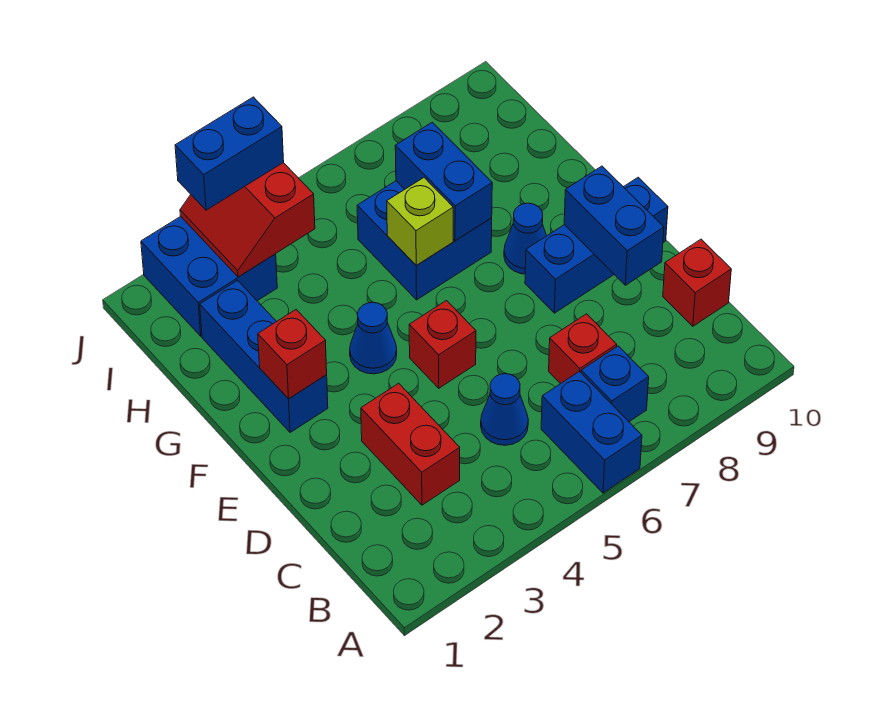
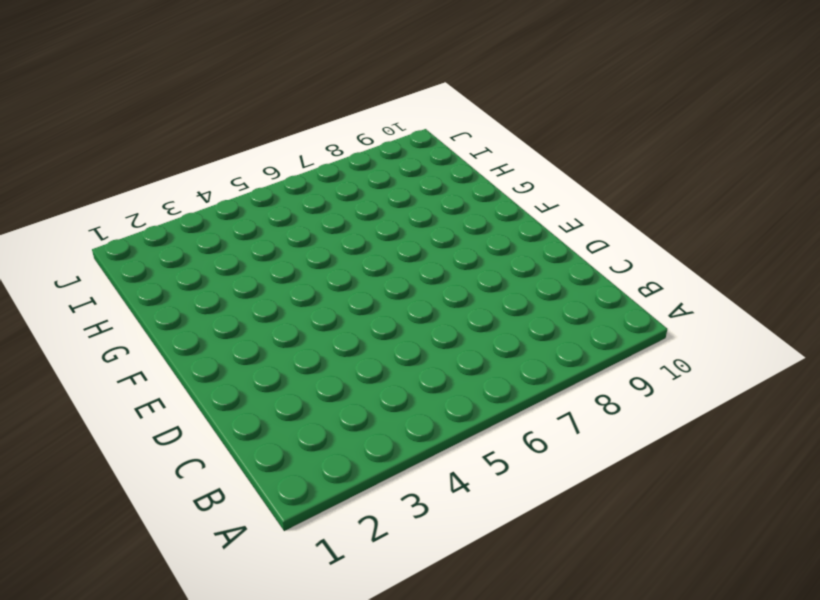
none -> blue 1x2 brick [541,371,642,493]
none -> blue 1x1 brick [581,346,649,422]
none -> red 1x2 brick [361,383,460,505]

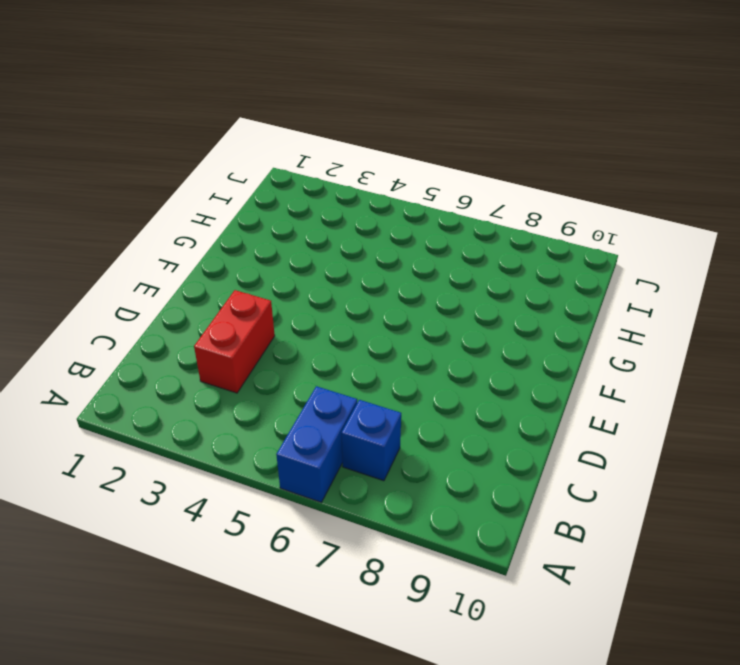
none -> blue 1x1 cone [481,374,528,445]
none -> red 1x1 brick [549,314,617,384]
none -> red 1x1 brick [663,239,731,326]

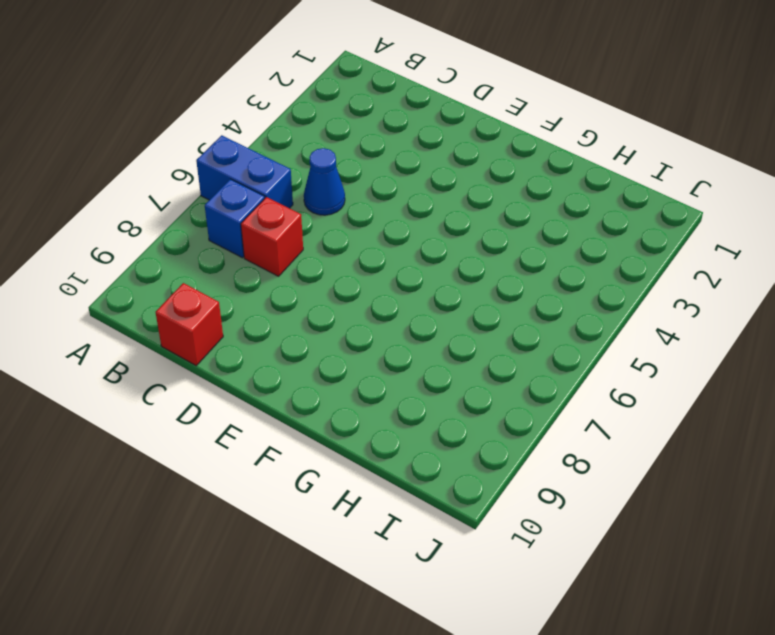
none -> red 1x2 brick [361,383,460,505]
none -> red 1x1 brick [409,301,476,388]
none -> blue 1x3 brick [525,177,668,313]

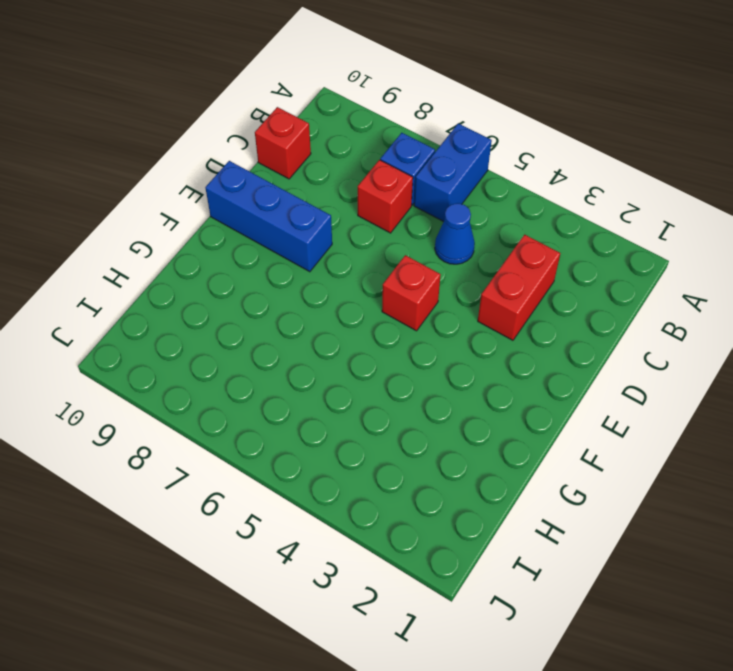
none -> blue 1x3 brick [200,280,328,433]
none -> blue 1x1 cone [350,302,397,374]
none -> blue 1x1 cone [504,203,546,274]

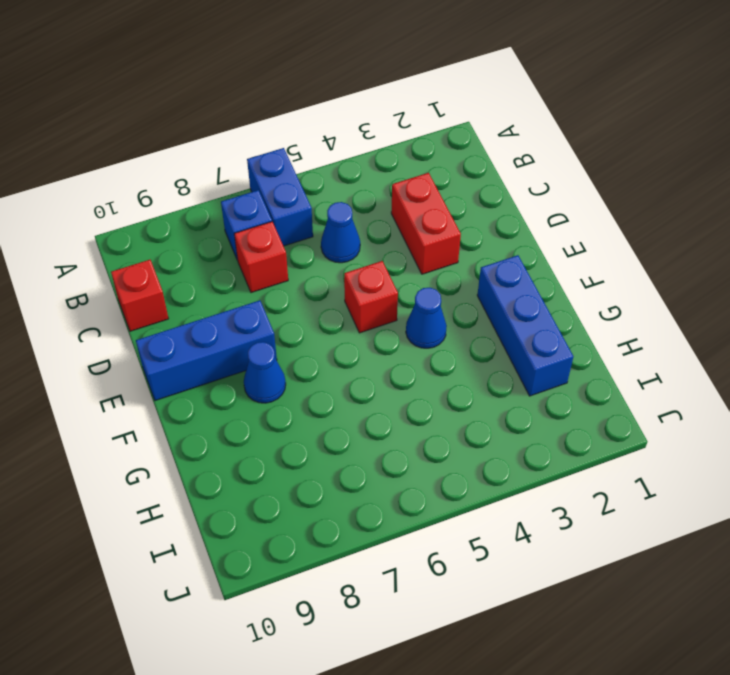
none -> blue 2x2 brick [357,181,492,300]
none -> blue 2x2 brick [141,216,277,336]
none -> blue 1x2 brick [564,166,664,285]

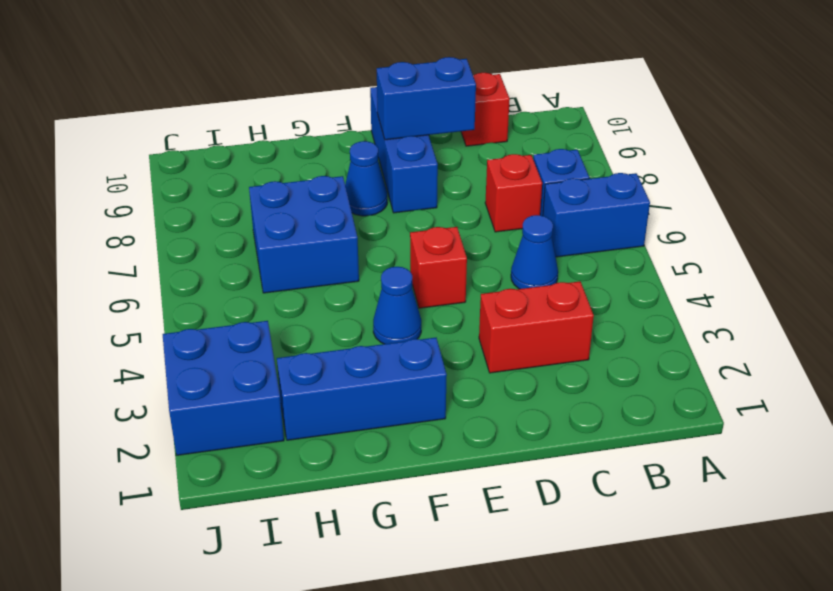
none -> red 1x1 brick [258,310,327,399]
none -> lime 1x1 brick [387,178,453,265]
none -> blue 1x2 brick [395,122,492,241]

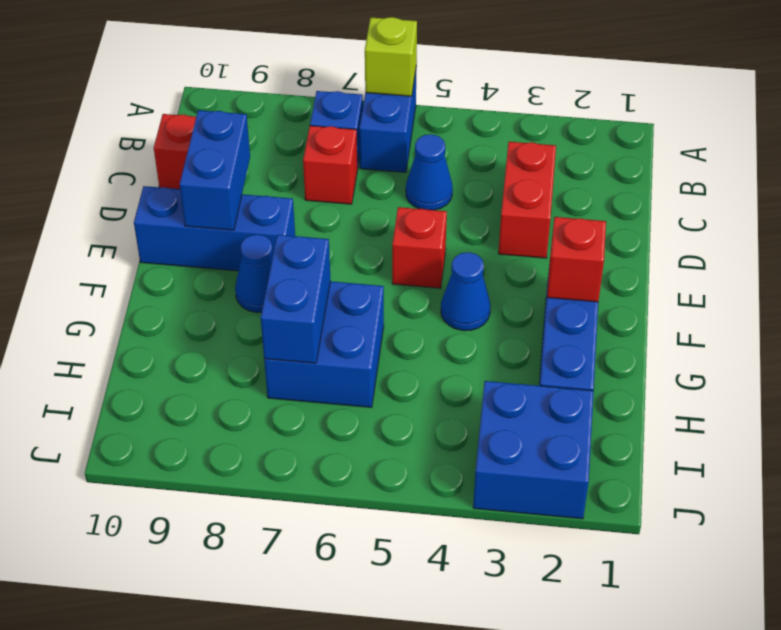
lime 1x1 brick [365,17,417,96] -> lime 1x1 brick moved to [387,178,453,265]
none -> red 2x2 slope [180,163,315,277]
none -> blue 1x2 brick [175,97,284,210]

